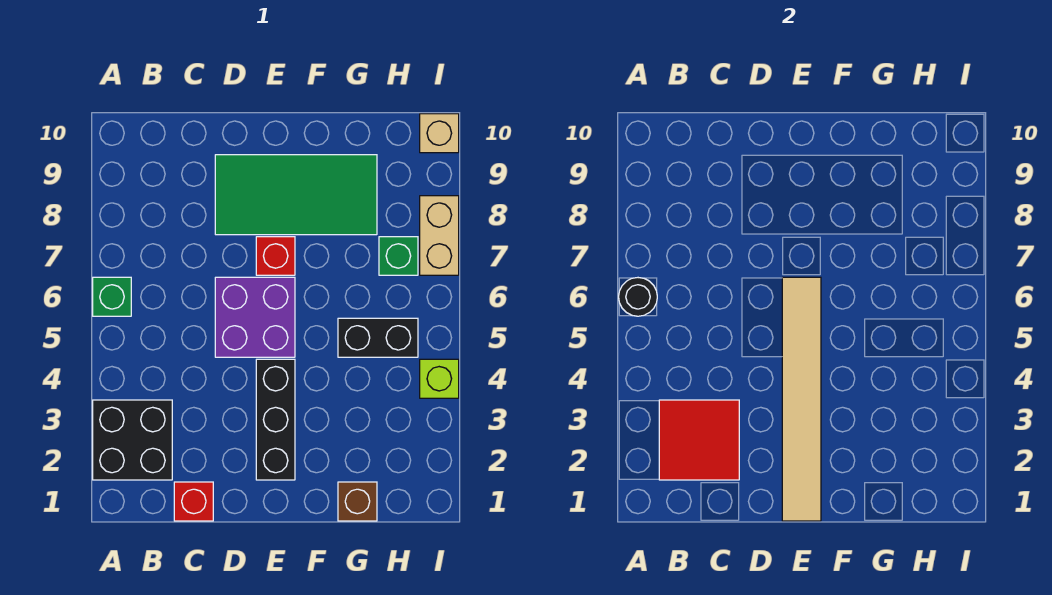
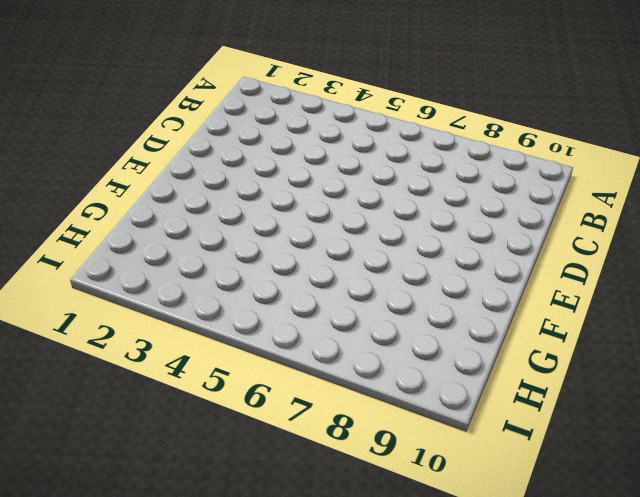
none -> black 2x2 brick [93,400,172,480]
none -> green 1x1 brick [93,277,131,316]
none -> red 1x1 brick [174,482,213,521]

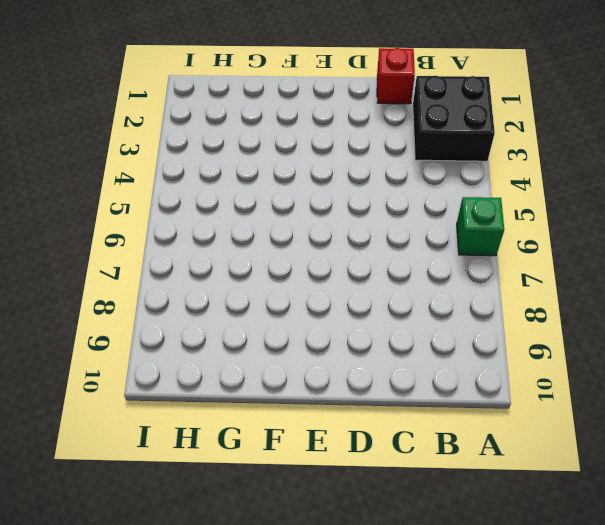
none -> purple 2x2 brick [215,277,295,357]
none -> green 2x4 tile [215,155,377,235]
none -> black 1x3 brick [256,359,295,480]

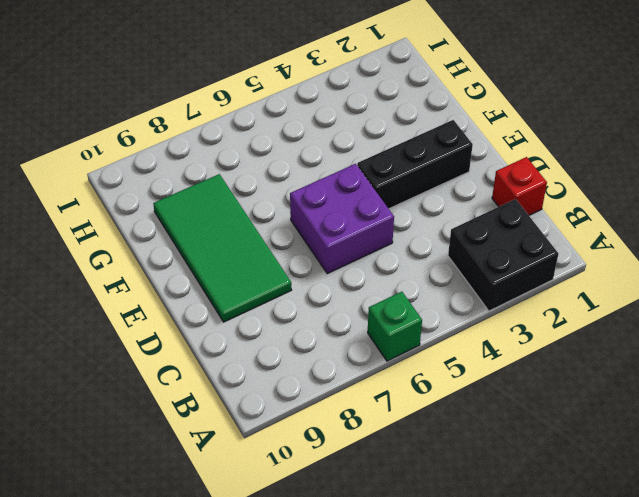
none -> red 1x1 brick [256,237,295,275]
none -> brown 1x1 brick [338,482,377,521]
none -> black 1x2 brick [338,318,418,357]

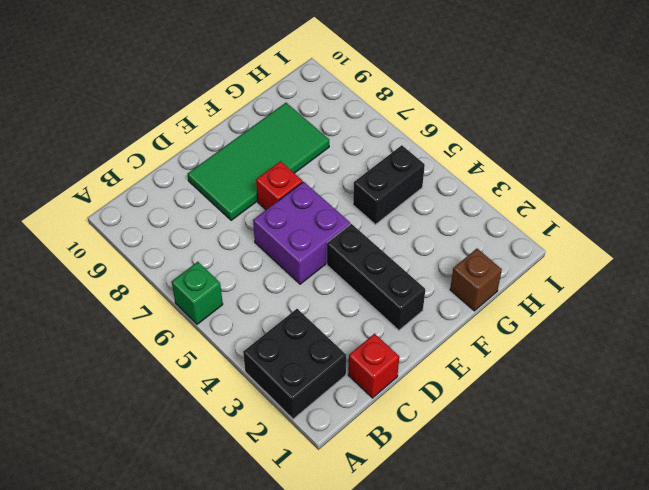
none -> green 1x1 brick [379,237,418,275]
none -> lime 1x1 brick [420,359,459,398]
none -> tan 1x2 brick [420,196,459,275]

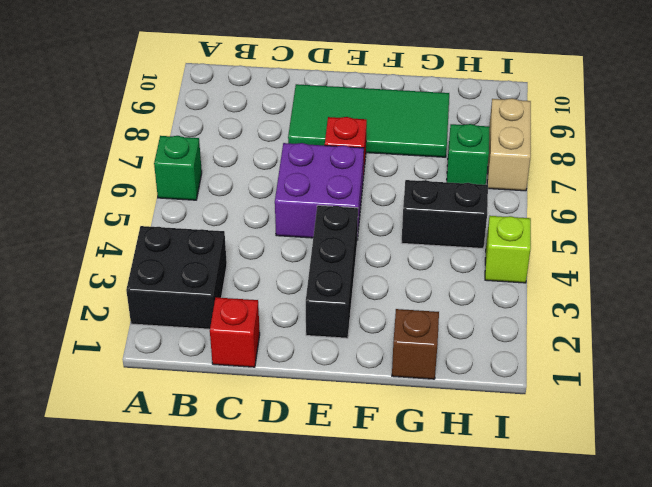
none -> tan 1x1 brick [420,114,459,153]
none -> black 1x1 round brick [619,278,657,316]
none -> red 2x2 tile [659,400,739,480]

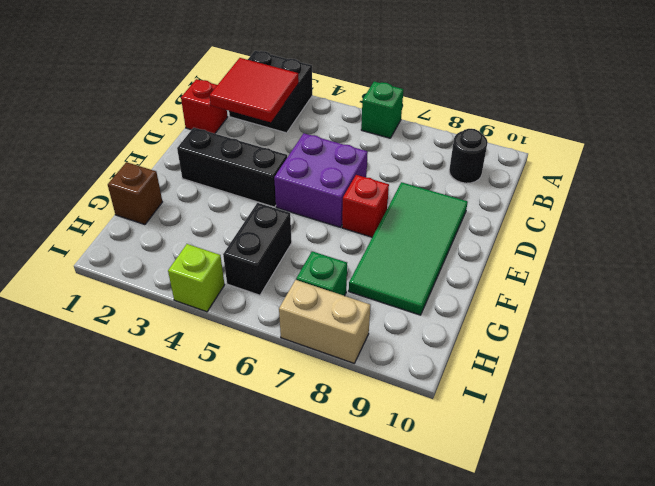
black 1x1 round brick [449,129,488,183] -> black 1x1 round brick moved to [619,278,657,316]
none -> tan 1x1 brick [420,114,459,153]
none -> tan 1x6 tile [782,277,821,521]

